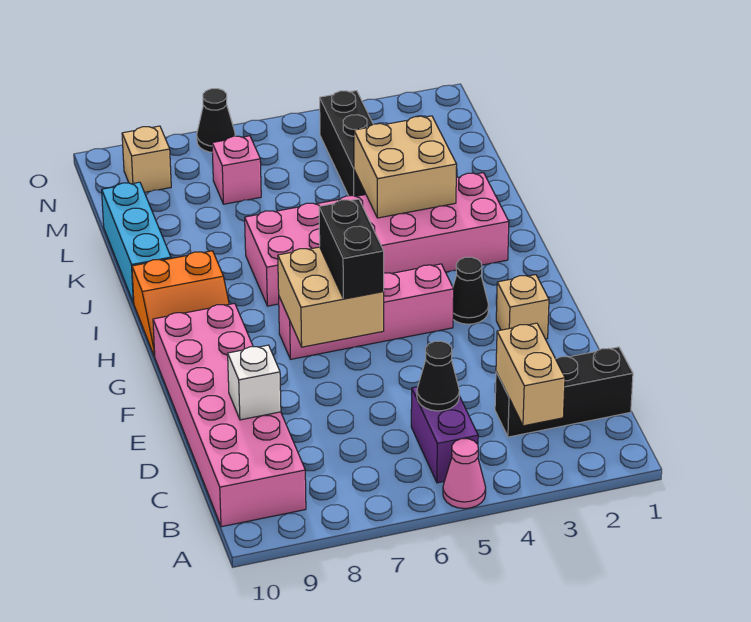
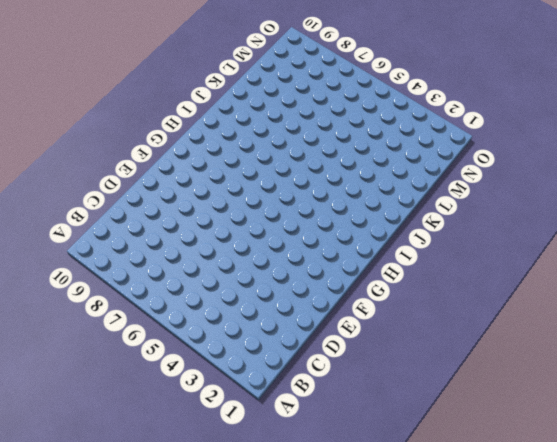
none -> pink 1x1 cone [443,439,486,509]
none -> purple 1x2 brick [411,387,478,483]
none -> pink 2x6 brick [153,303,306,527]

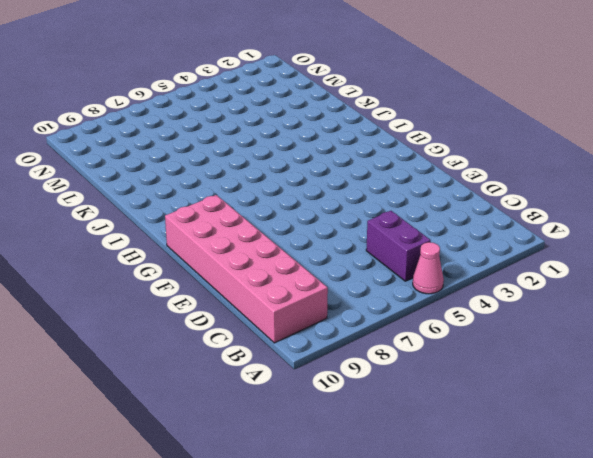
none -> black 1x3 brick [495,347,633,437]
none -> tan 1x1 brick [496,275,549,339]
none -> black 1x1 cone [453,257,489,324]

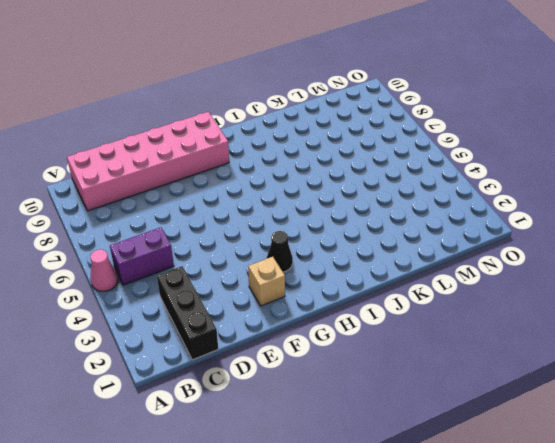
none -> pink 1x4 brick [279,264,454,359]
none -> orange 2x2 slope [132,251,229,356]
none -> pink 2x6 brick [245,173,509,306]

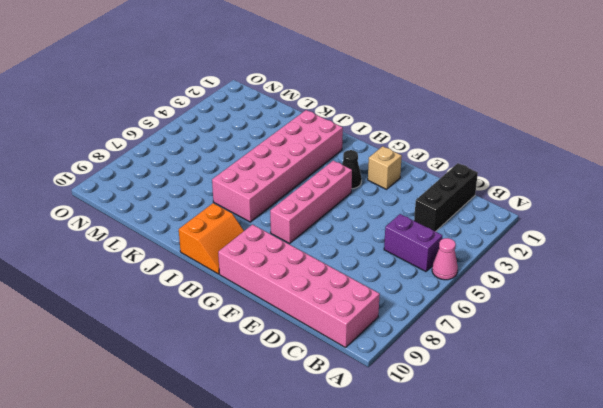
none -> cyan 1x3 brick [102,182,171,303]
none -> black 1x3 brick [320,91,373,196]
none -> pink 1x1 brick [212,136,261,204]

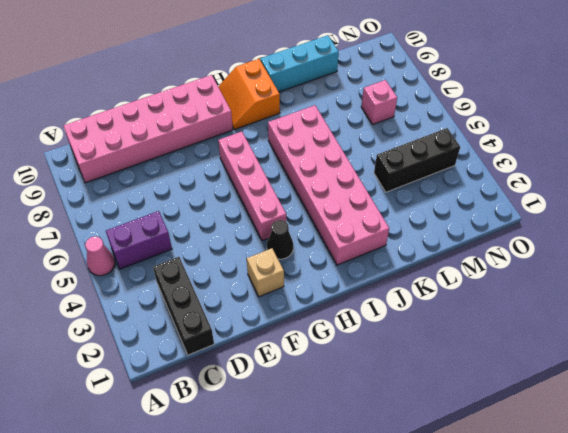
none -> tan 1x1 brick [122,126,171,192]
none -> black 1x1 cone [197,89,235,152]
none -> tan 1x2 brick [496,323,565,426]

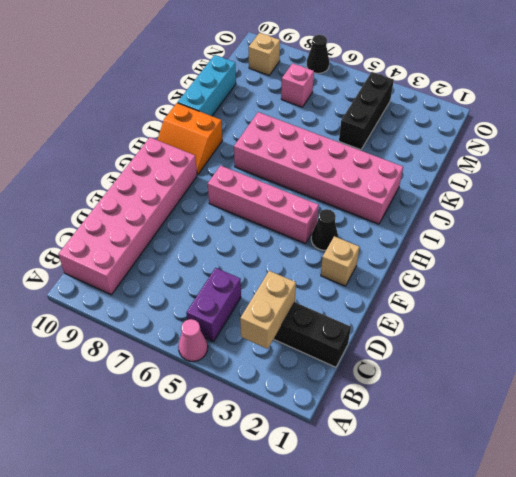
none -> black 1x1 cone [417,341,459,411]
none -> white 1x1 brick [228,345,281,420]
none -> tan 2x2 brick [278,247,384,347]

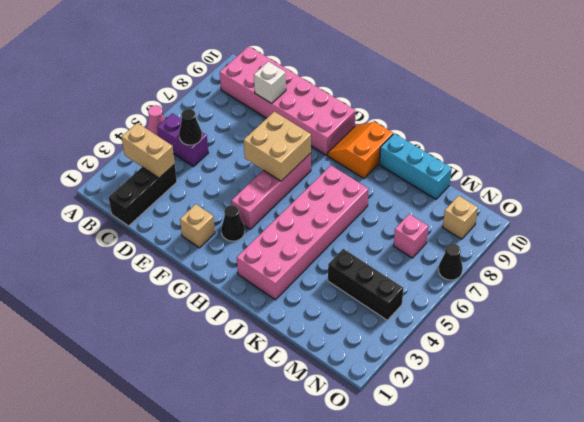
none -> tan 2x2 brick [354,116,457,218]
none -> black 1x2 brick [319,199,384,299]

